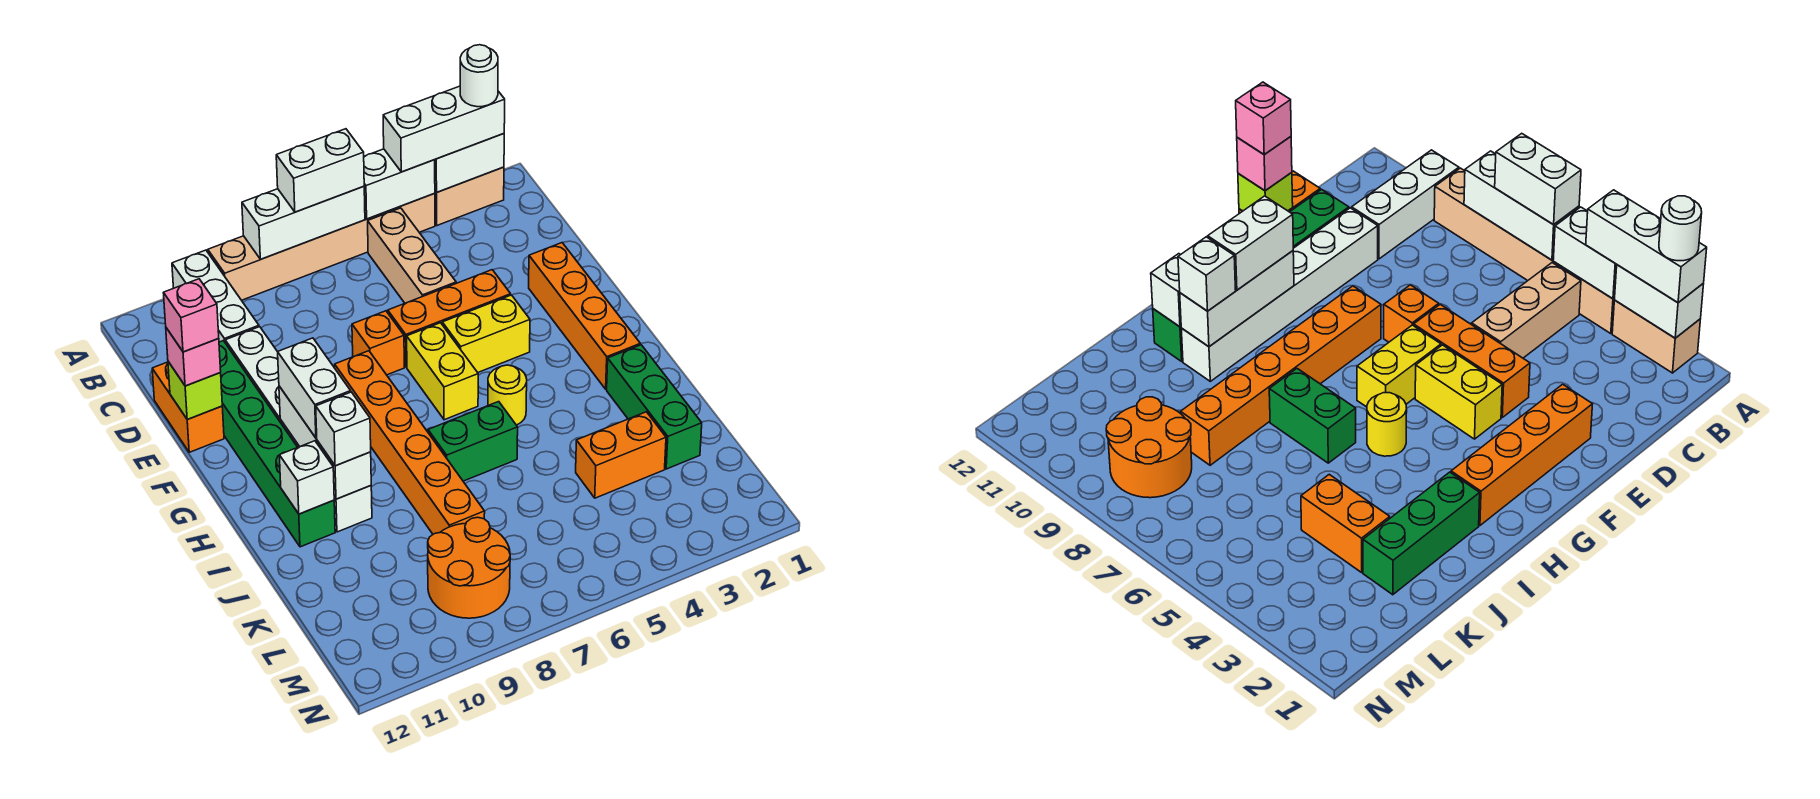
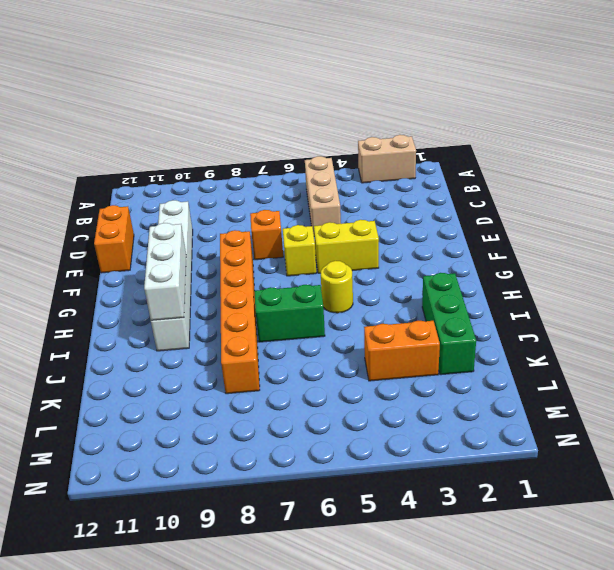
yellow 1x1 brick [283,225,316,276] -> yellow 1x2 brick [407,323,478,420]
none -> tan 1x6 brick [208,193,435,300]
none -> white 1x3 brick [172,250,259,342]
none -> green 1x6 brick [219,341,335,547]
none -> orange 1x4 brick [529,243,640,389]

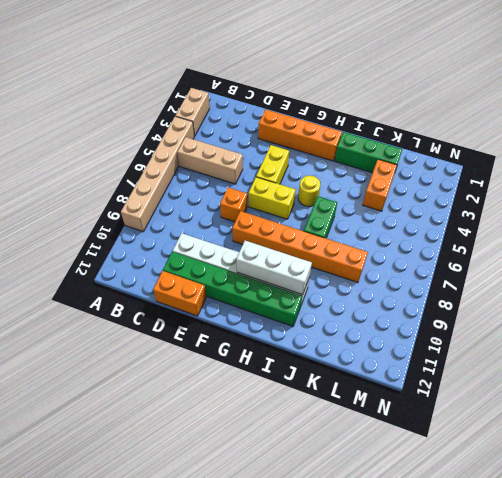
none -> white 1x3 brick [172,250,259,342]
none -> orange 1x3 brick [388,270,511,367]
none -> orange 2x2 round brick [428,517,510,618]
none -> white 1x2 brick [435,134,504,192]

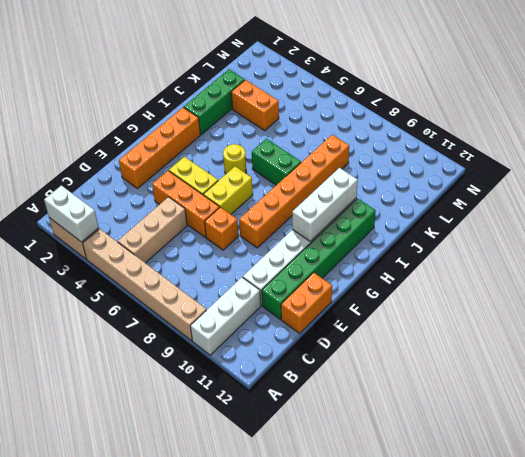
none -> orange 2x2 round brick [428,517,510,618]
none -> white 1x2 brick [364,149,435,219]
none -> white 1x3 brick [242,186,365,259]
none -> lime 1x1 brick [168,362,222,419]

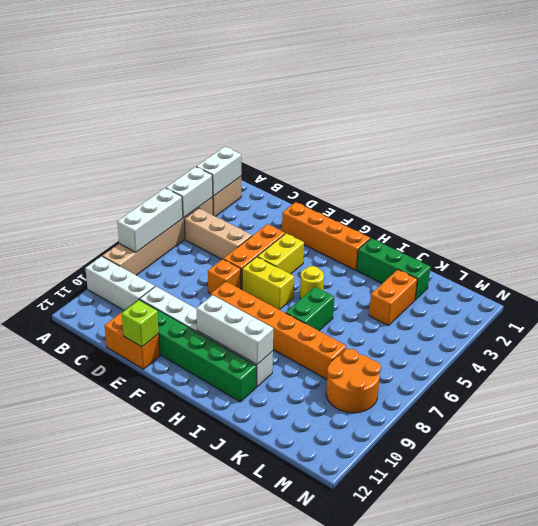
none -> white 1x1 brick [279,441,334,514]
none -> white 1x3 brick [383,86,505,172]
none -> white 1x2 brick [276,129,364,212]
none -> pink 1x1 brick [166,328,221,386]

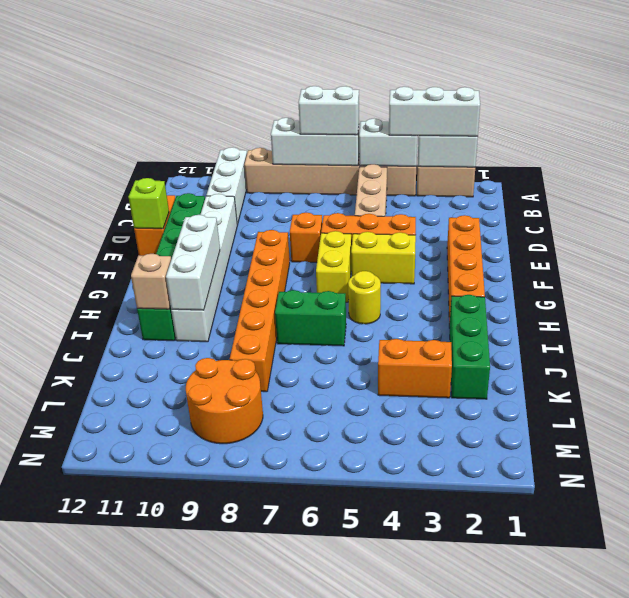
tan 1x1 brick [131,254,171,309] -> white 1x1 brick [279,441,334,514]
none -> pink 1x1 brick [166,328,221,386]
none -> white 1x2 brick [278,338,351,438]
none -> white 1x1 brick [316,392,371,466]
none -> white 1x1 round brick [460,45,498,107]

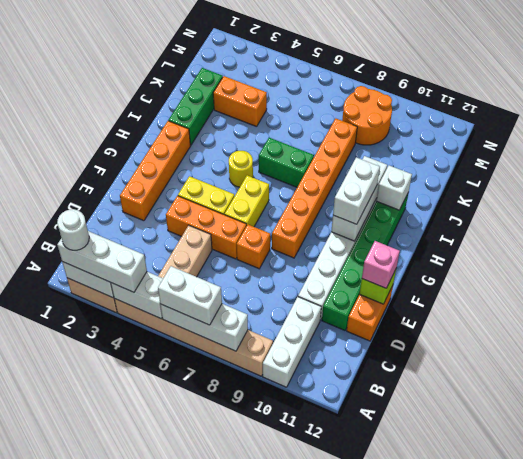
none -> white 1x1 brick [316,392,371,466]
none -> pink 1x1 brick [164,279,219,352]

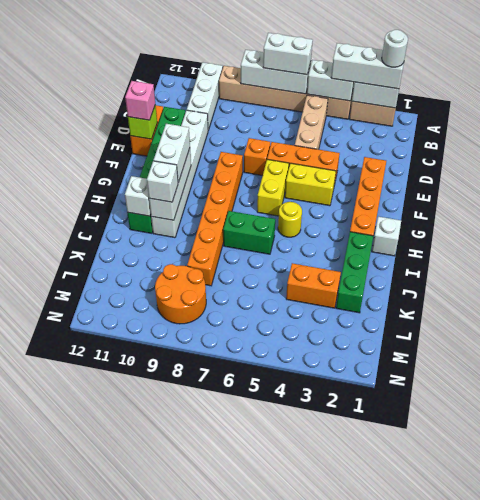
white 1x1 brick [372,217,401,256] -> none
none -> pink 1x1 brick [164,279,219,352]

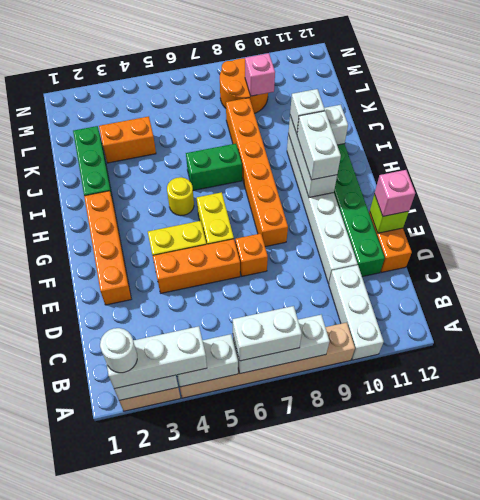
pink 1x1 brick [245,53,275,96] -> pink 1x1 brick moved to [164,279,219,352]
none -> tan 1x3 brick [368,208,456,303]

